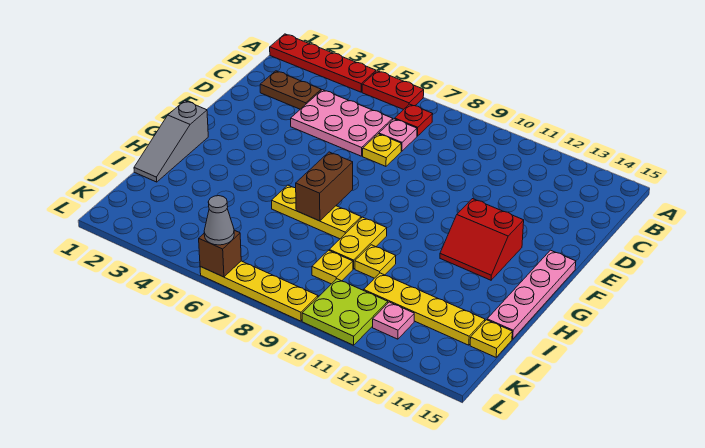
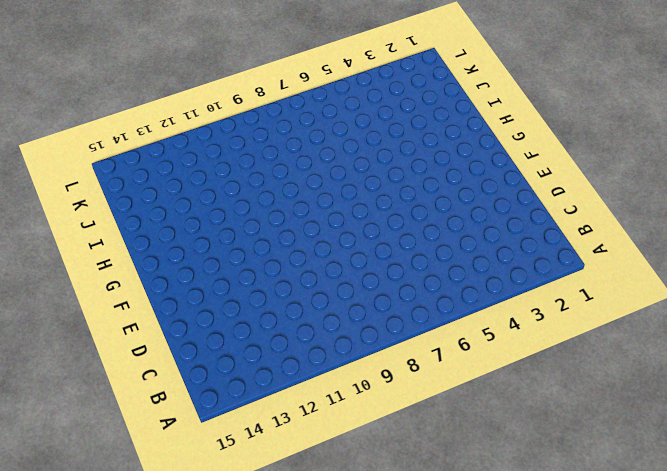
none -> red 1x4 plate [270,34,376,92]
none -> red 1x2 plate [362,71,424,110]
none -> red 1x1 plate [395,104,433,136]

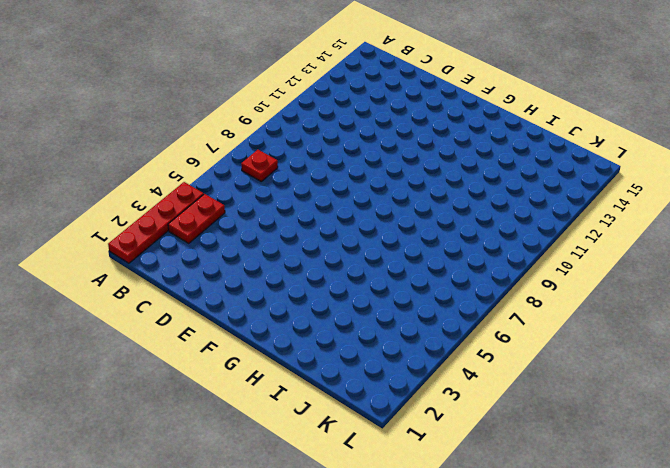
red 1x2 plate [168,194,225,243] -> red 1x2 plate moved to [362,71,424,110]
none -> brown 1x2 plate [260,71,321,109]
none -> pink 2x3 plate [291,90,393,156]
none -> pink 1x1 plate [379,119,417,151]

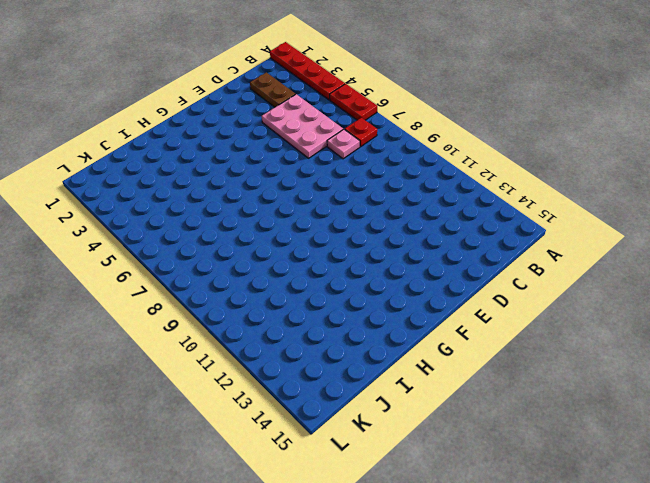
none -> yellow 1x1 plate [363,134,401,166]
none -> red 2x2 slope [440,199,524,280]
none -> pink 1x4 plate [487,250,576,339]

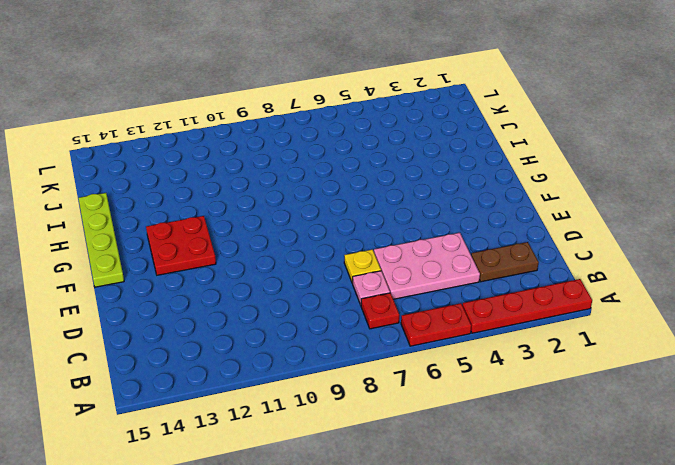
red 2x2 plate [146,216,216,275] -> red 2x2 slope [440,199,524,280]
lime 1x4 plate [78,193,124,287] -> pink 1x4 plate [487,250,576,339]
none -> grey 1x3 slope [134,101,208,182]
none -> yellow 1x3 plate [272,185,361,239]
none -> yellow 1x2 plate [329,217,387,269]

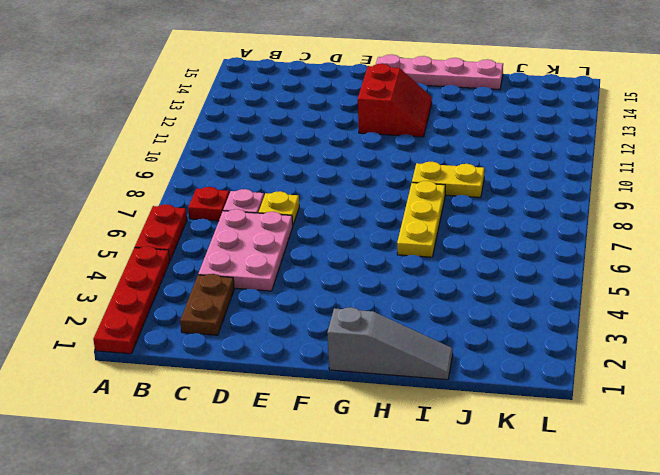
none -> yellow 1x1 plate [355,245,396,278]
none -> yellow 1x1 plate [312,250,353,284]
none -> yellow 1x4 plate [364,273,485,345]

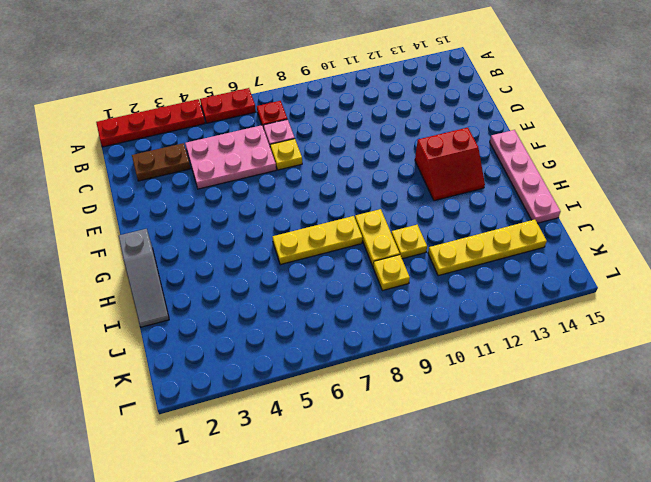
none -> yellow 1x1 plate [470,320,512,357]
none -> lime 2x2 plate [302,279,388,345]
none -> pink 1x1 plate [373,302,414,339]

